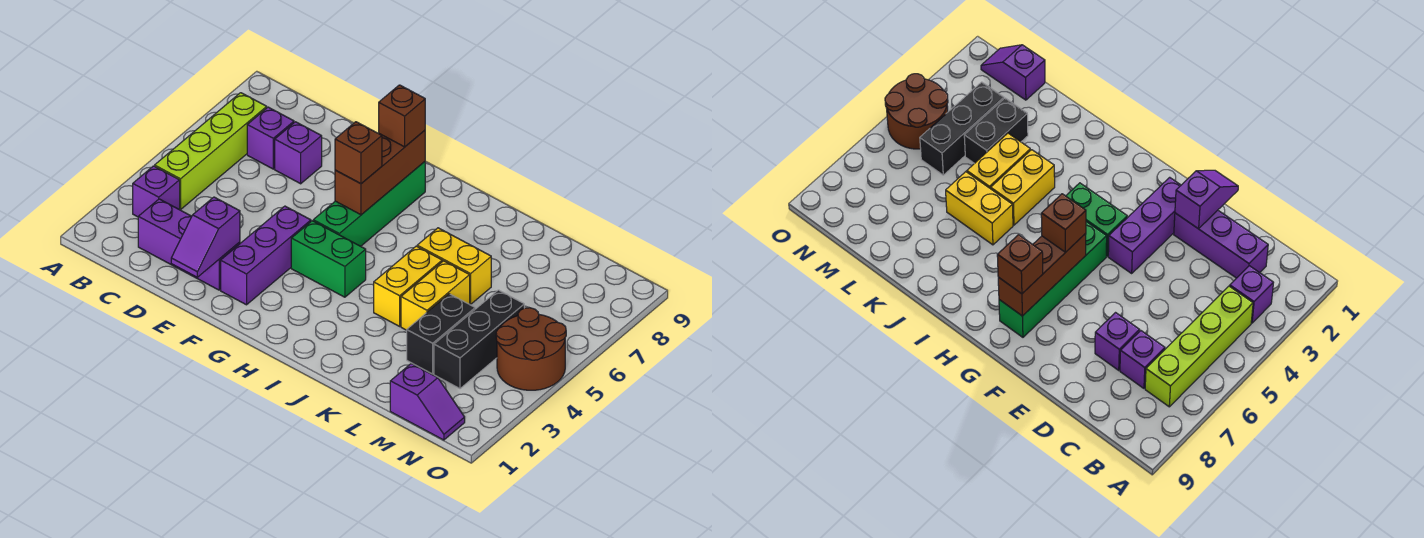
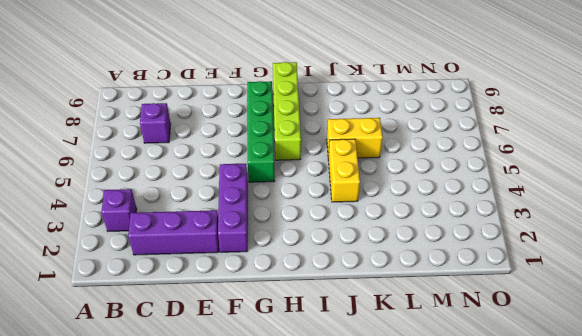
lime 1x4 brick [273,62,301,160] -> lime 1x4 brick moved to [155,93,267,210]
none -> purple 1x1 brick [275,122,322,184]
none -> green 1x2 brick [291,221,366,297]
none -> yellow 1x2 brick [401,261,470,330]

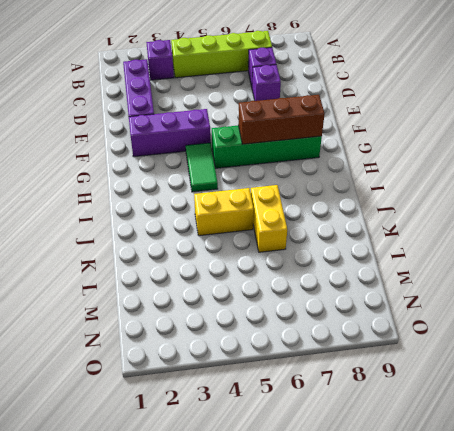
green 1x2 tile [186,143,218,192] -> green 1x2 brick [291,221,366,297]
none -> yellow 1x2 brick [401,261,470,330]
none -> black 1x2 brick [407,294,475,374]
none -> purple 1x2 slope [390,364,465,440]

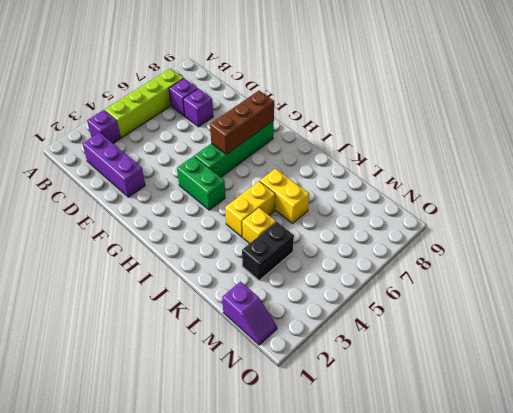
yellow 1x1 brick [242,208,276,244] -> yellow 1x2 brick [401,261,470,330]
none -> purple 1x3 brick [221,206,311,305]
none -> black 1x3 brick [434,290,524,389]
none -> brown 2x2 round brick [496,308,566,390]

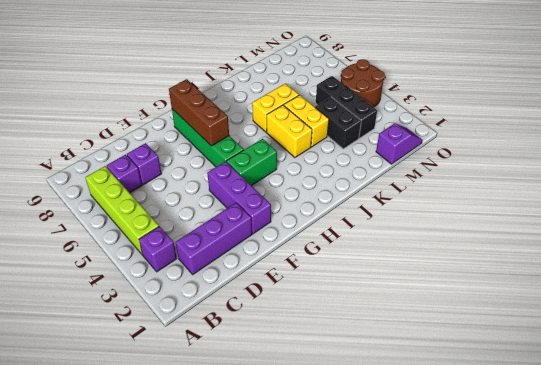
none -> purple 1x2 slope [171,197,240,277]
none -> brown 1x1 brick [335,122,382,184]
none -> brown 1x1 brick [379,85,425,147]

